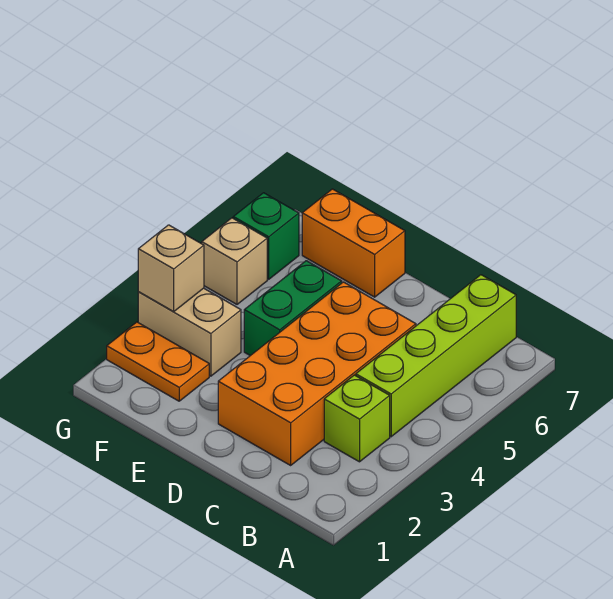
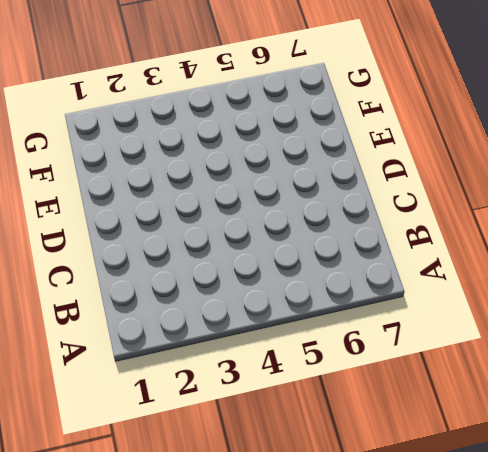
none -> lime 1x1 brick [324,375,390,462]
none -> lime 1x4 brick [356,275,516,437]

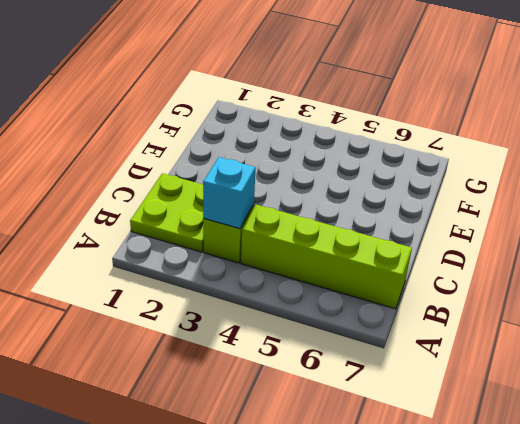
lime 2x2 plate [130,173,204,252] -> orange 2x4 brick [218,282,416,465]
cyan 1x1 brick [203,157,256,229] -> none
none -> green 1x2 brick [244,261,342,356]
none -> orange 1x2 brick [302,189,405,297]

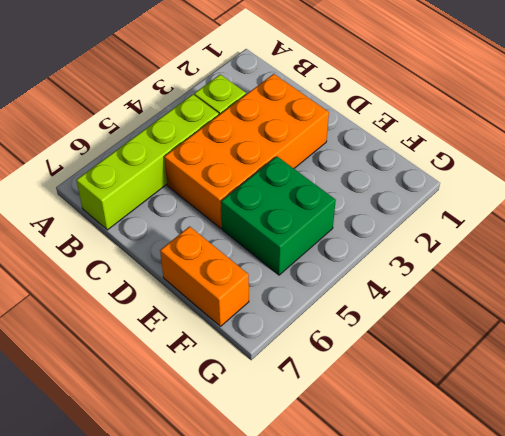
green 2x2 brick [221,156,336,275] -> green 1x2 brick [244,261,342,356]
none -> orange 1x2 plate [107,322,209,401]
none -> tan 1x2 brick [138,288,241,376]

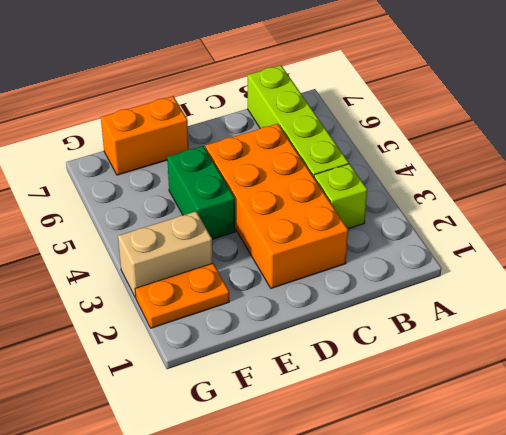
none -> tan 1x1 brick [202,218,267,304]
none -> green 1x1 brick [233,193,299,279]

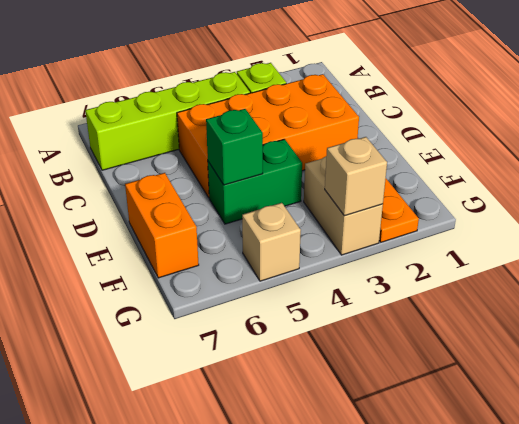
green 1x1 brick [206,109,263,185] -> green 1x1 brick moved to [233,193,299,279]

